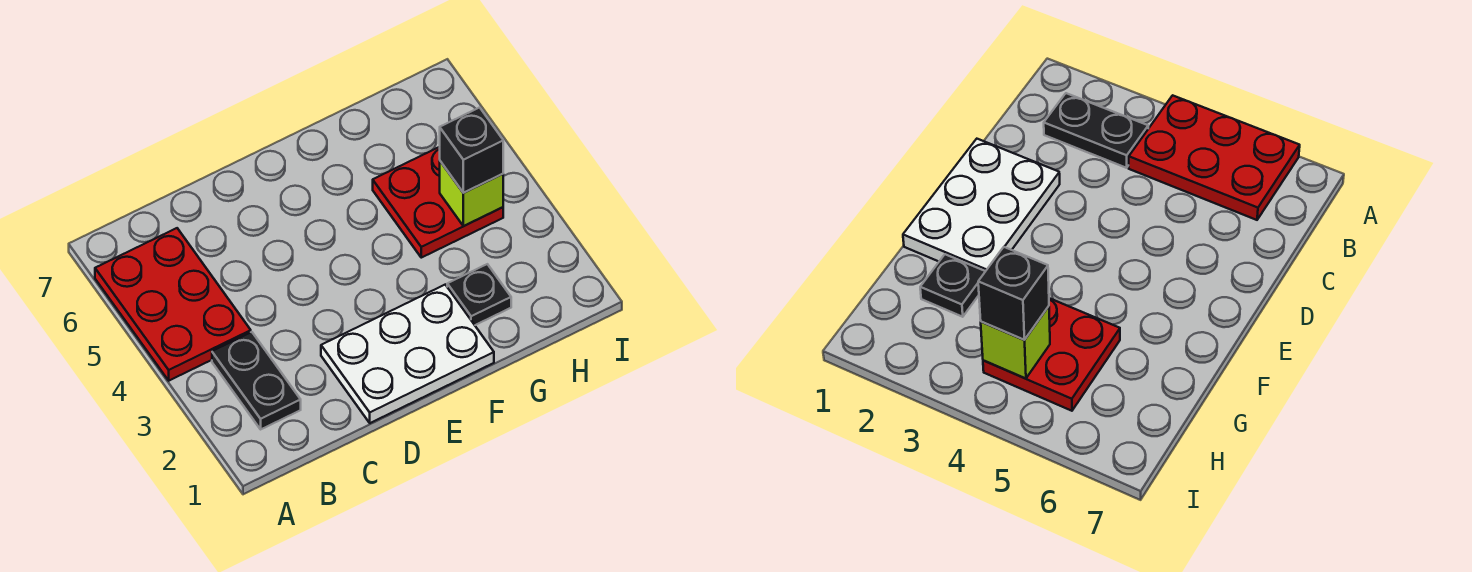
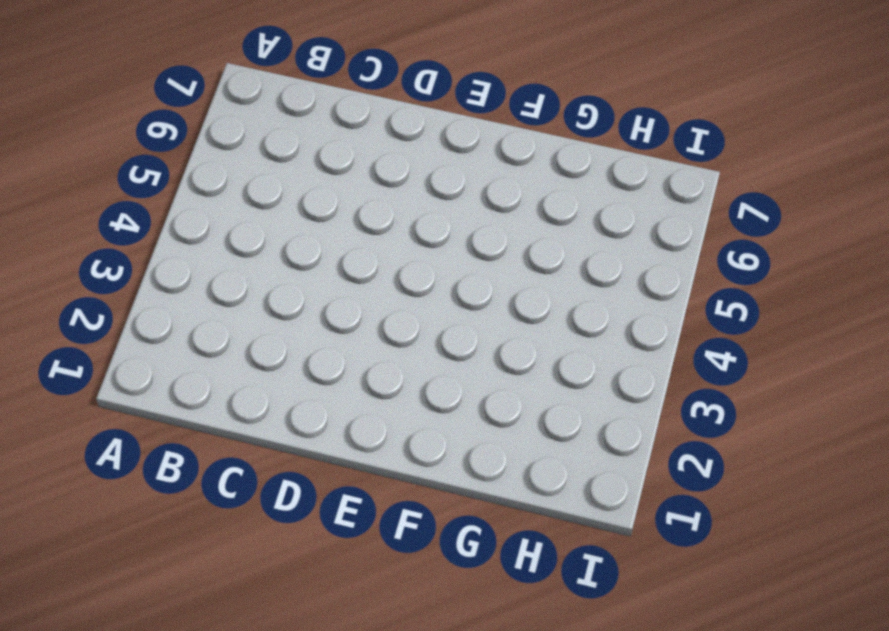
none -> red 2x3 plate [95,228,251,381]
none -> black 1x2 plate [212,332,301,429]

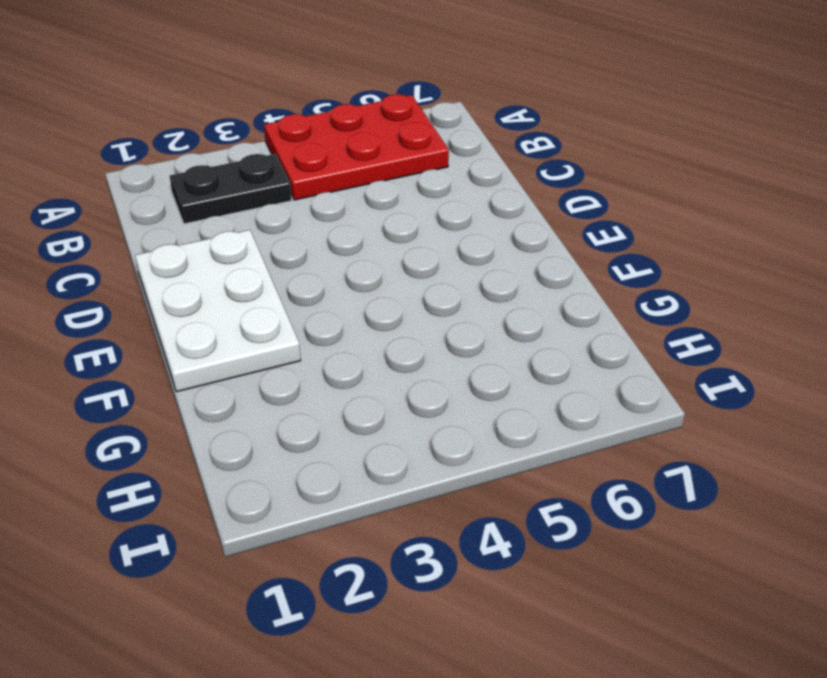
none -> black 1x1 plate [447,264,511,325]
none -> red 2x2 plate [373,147,503,258]

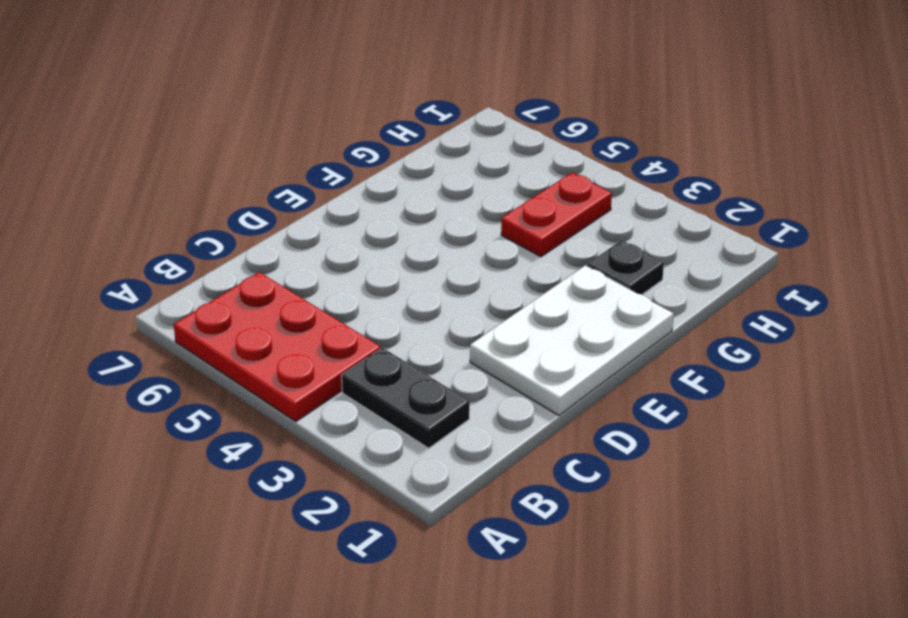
red 1x2 plate [501,173,612,257] -> red 2x2 plate [373,147,503,258]
none -> lime 1x1 brick [440,161,503,226]
none -> black 1x1 brick [440,108,503,193]

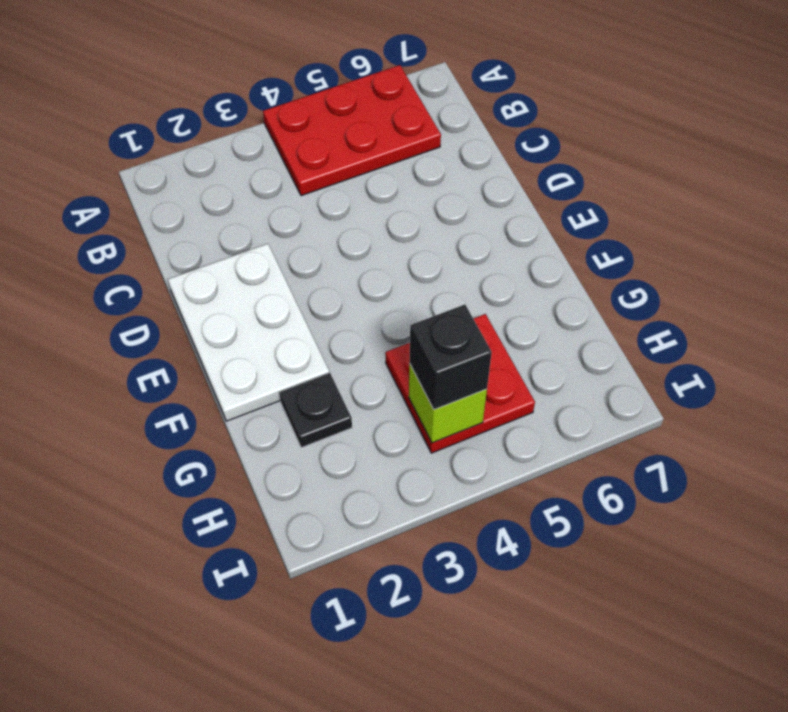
none -> black 1x2 plate [212,332,301,429]

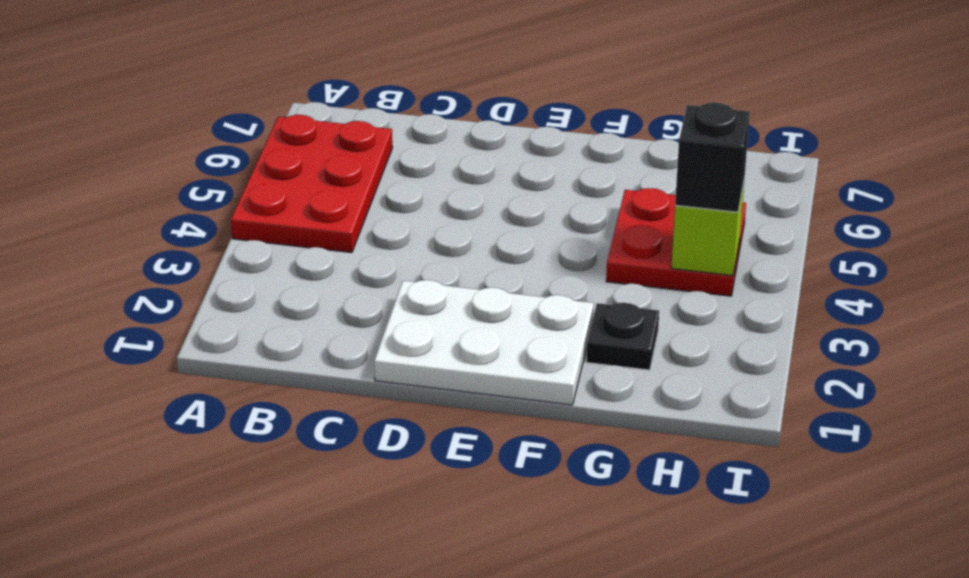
none -> black 1x2 plate [212,332,301,429]

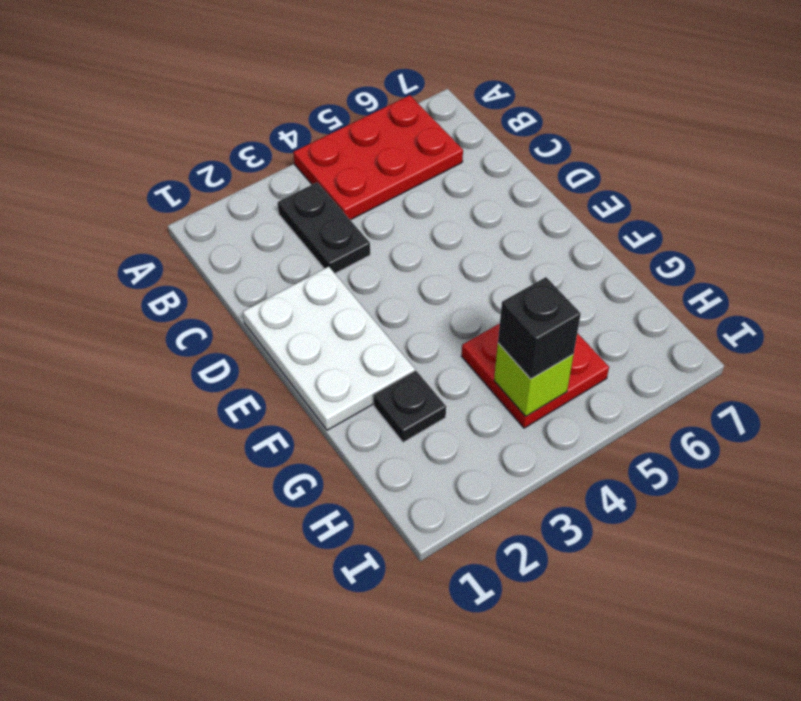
black 1x2 plate [278,182,370,273] -> black 1x2 plate turned to [212,332,301,429]

